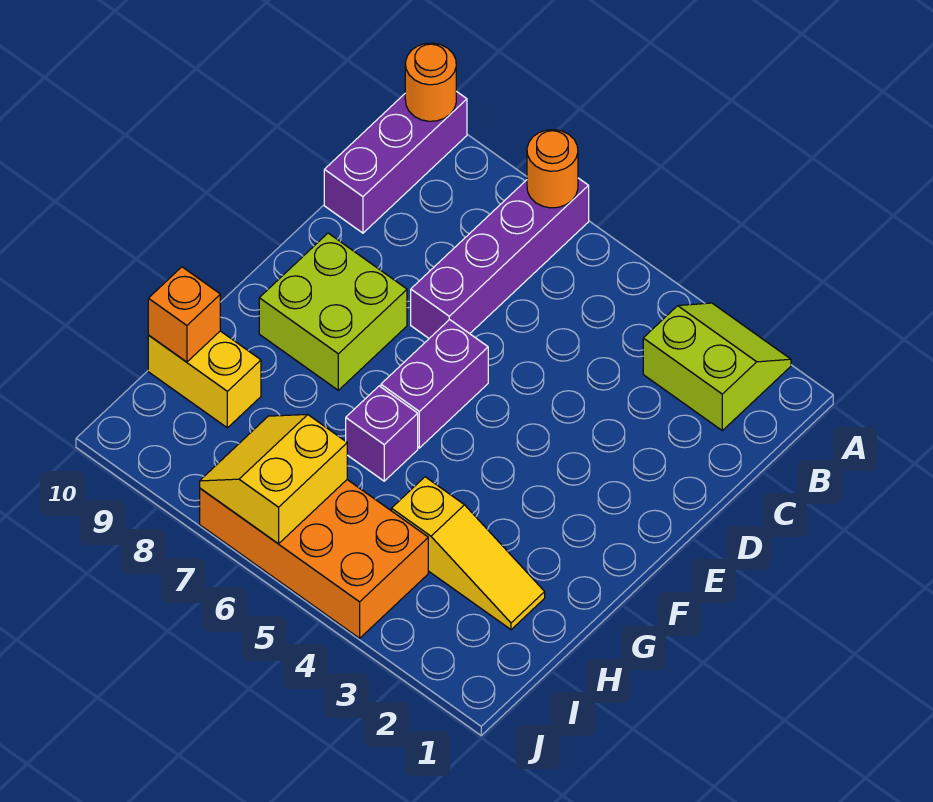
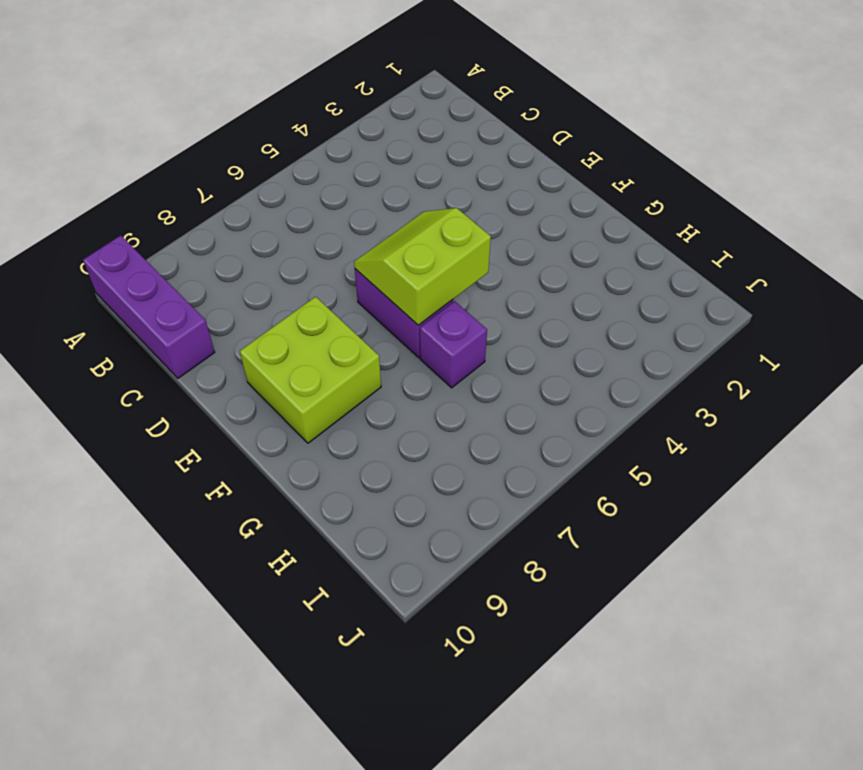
lime 2x2 slope [354,208,491,325] -> lime 2x2 slope moved to [643,303,791,430]
none -> purple 1x4 brick [411,178,589,338]
none -> yellow 1x3 slope [391,477,545,630]
none -> yellow 1x2 brick [148,331,261,428]

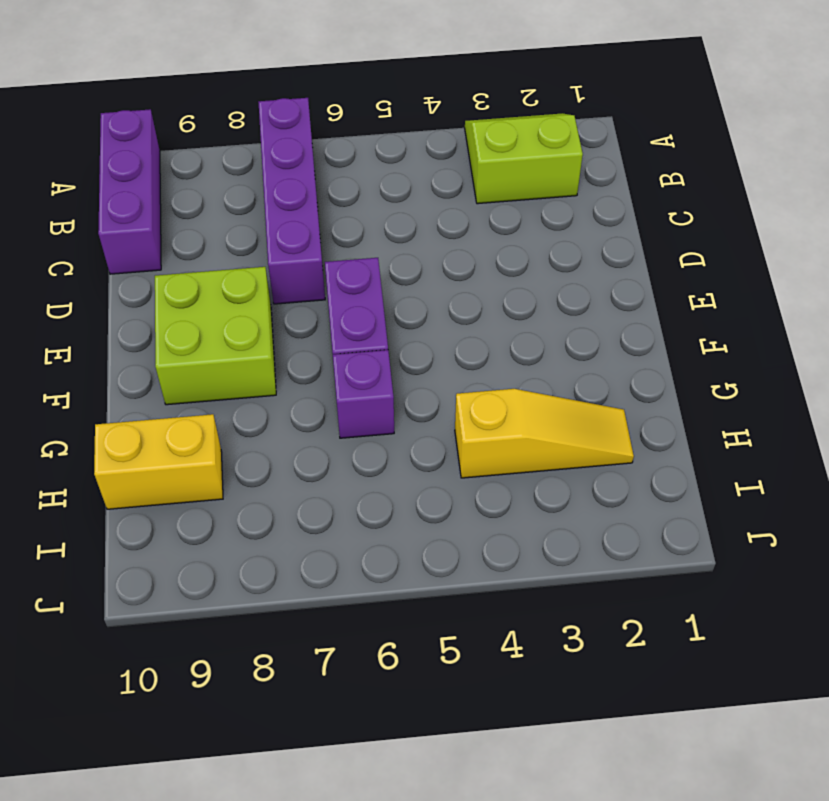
none -> orange 2x4 brick [200,480,428,638]
none -> orange 1x1 round brick [527,130,578,208]
none -> orange 1x1 round brick [405,43,456,121]

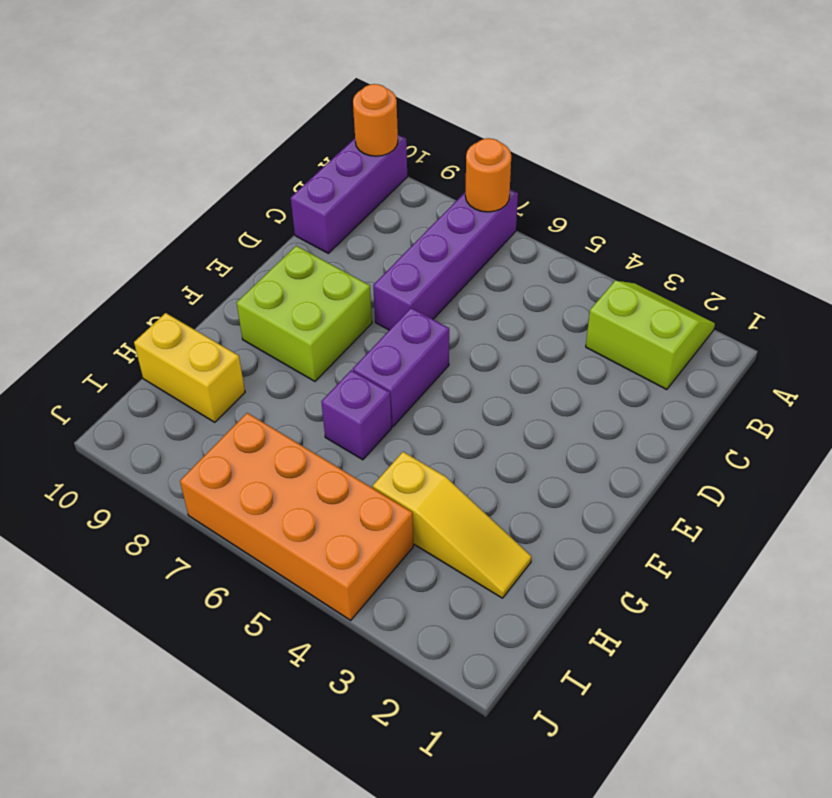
none -> orange 1x1 brick [148,267,220,362]
none -> yellow 2x2 slope [200,415,347,544]

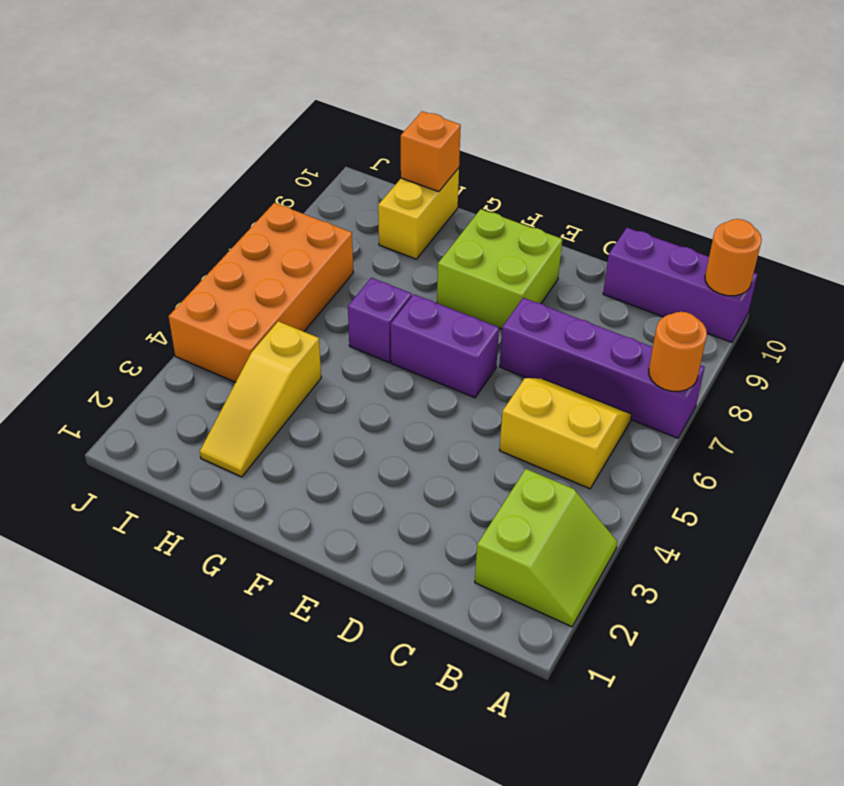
yellow 2x2 slope [499,378,632,489] -> yellow 2x2 slope moved to [200,415,347,544]

